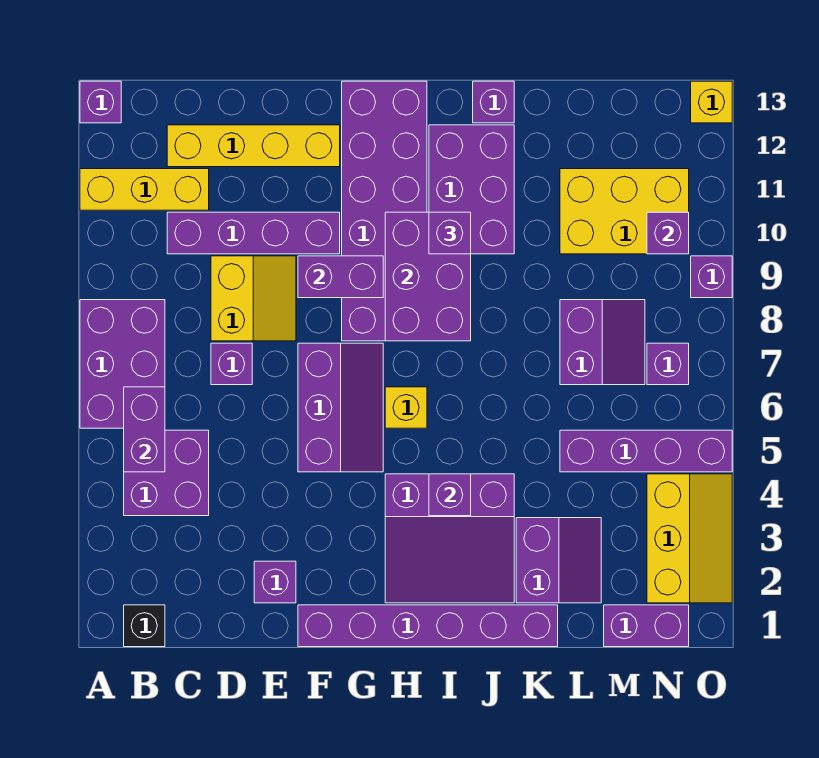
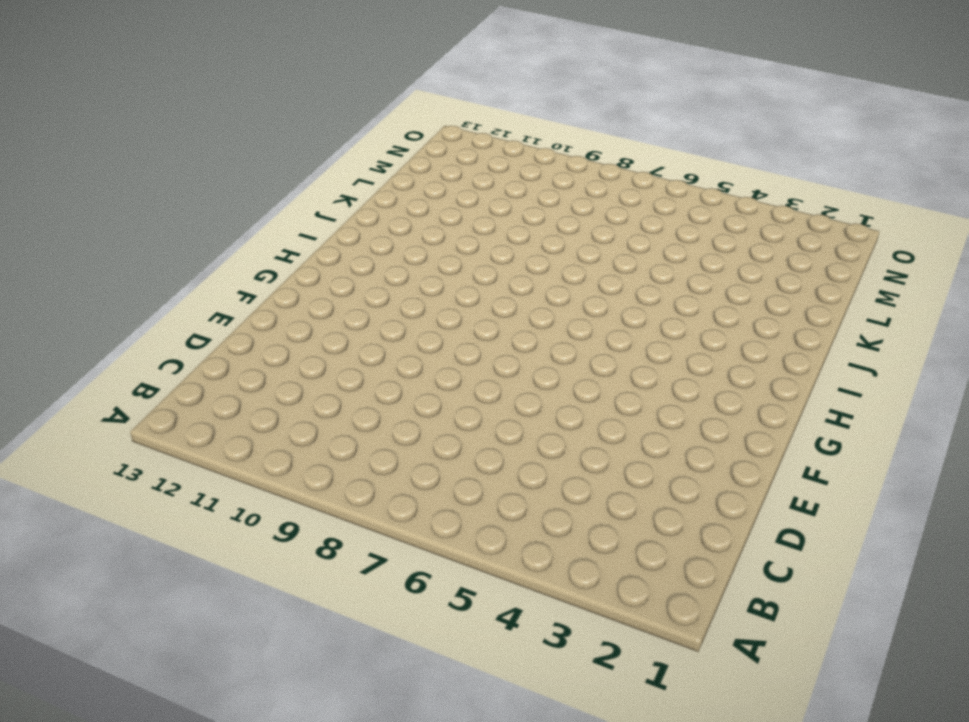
none -> purple 2x3 brick [80,300,165,428]
none -> yellow 1x3 brick [80,169,209,210]
none -> purple 1x1 brick [80,81,121,123]
none -> black 1x1 brick [124,605,165,647]

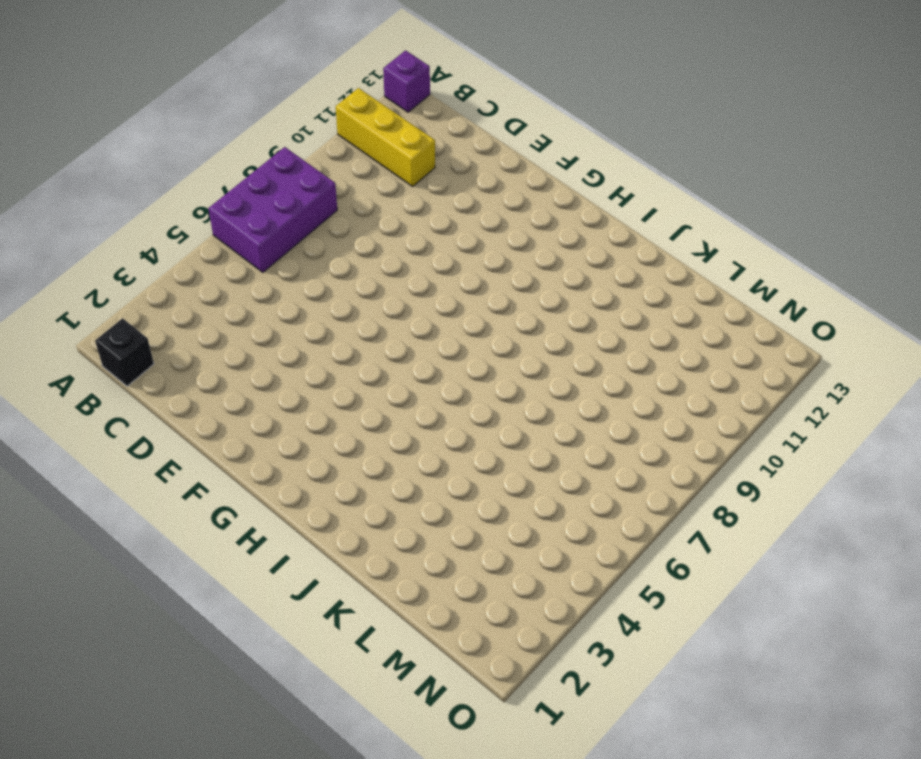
none -> purple 2x2 brick [124,430,209,516]
none -> purple 1x4 brick [167,212,340,254]
none -> yellow 1x4 brick [167,125,340,167]
none -> purple 1x1 brick [211,343,252,385]

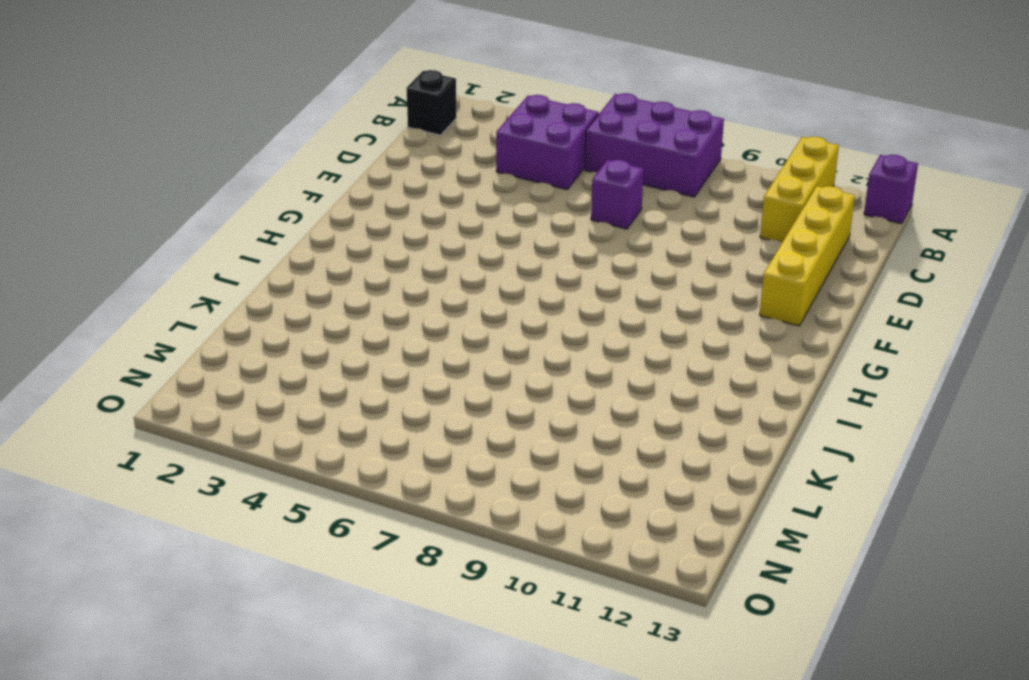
none -> purple 1x4 brick [167,212,340,254]
none -> yellow 2x2 slope [211,256,296,341]
none -> purple 1x1 brick [254,561,296,603]
none -> purple 1x6 brick [298,605,558,647]

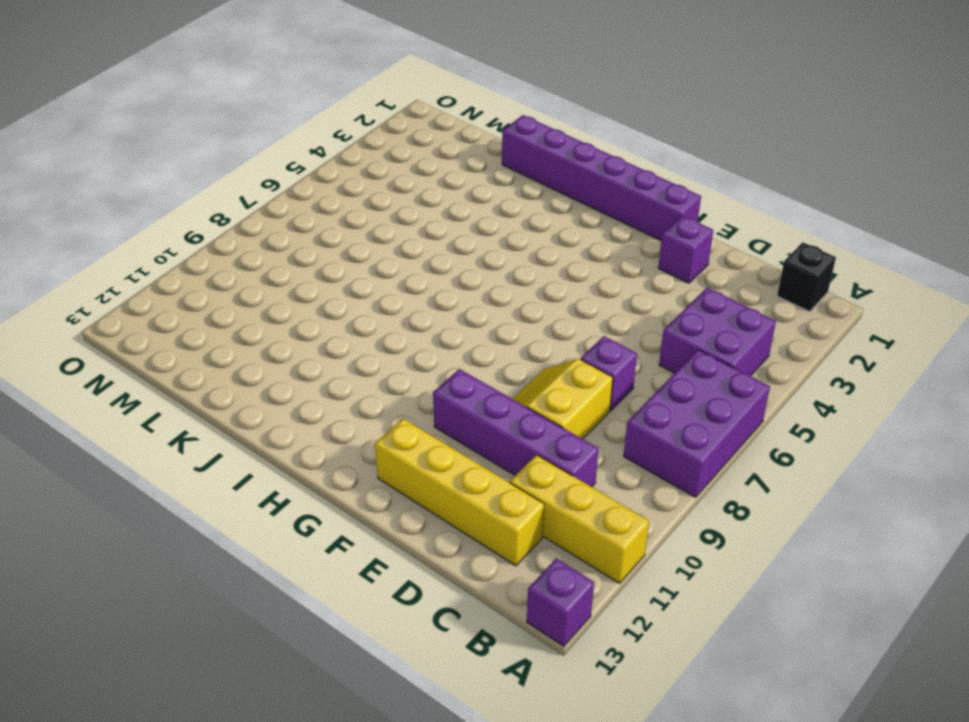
none -> purple 2x3 slope [298,343,383,472]
none -> purple 2x6 brick [342,81,427,341]
none -> purple 3x3 slope [385,474,514,603]
none -> yellow 1x1 brick [385,387,427,428]

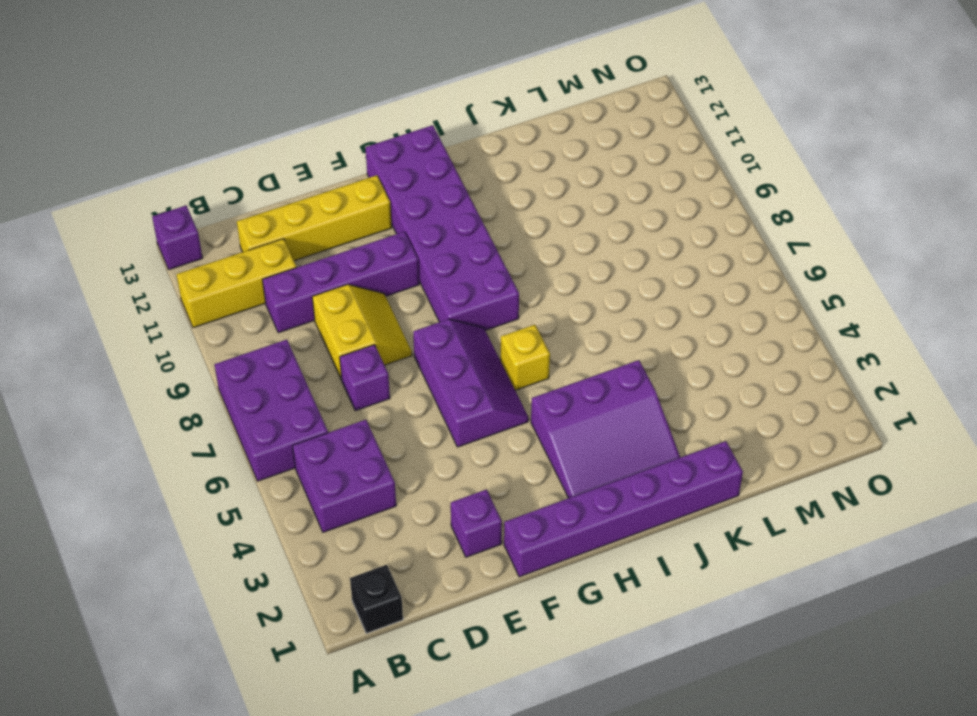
none -> purple 2x3 brick [429,125,514,254]
none -> purple 1x1 brick [473,81,514,123]
none -> purple 2x2 slope [516,518,601,603]
none -> purple 1x4 brick [560,430,732,472]

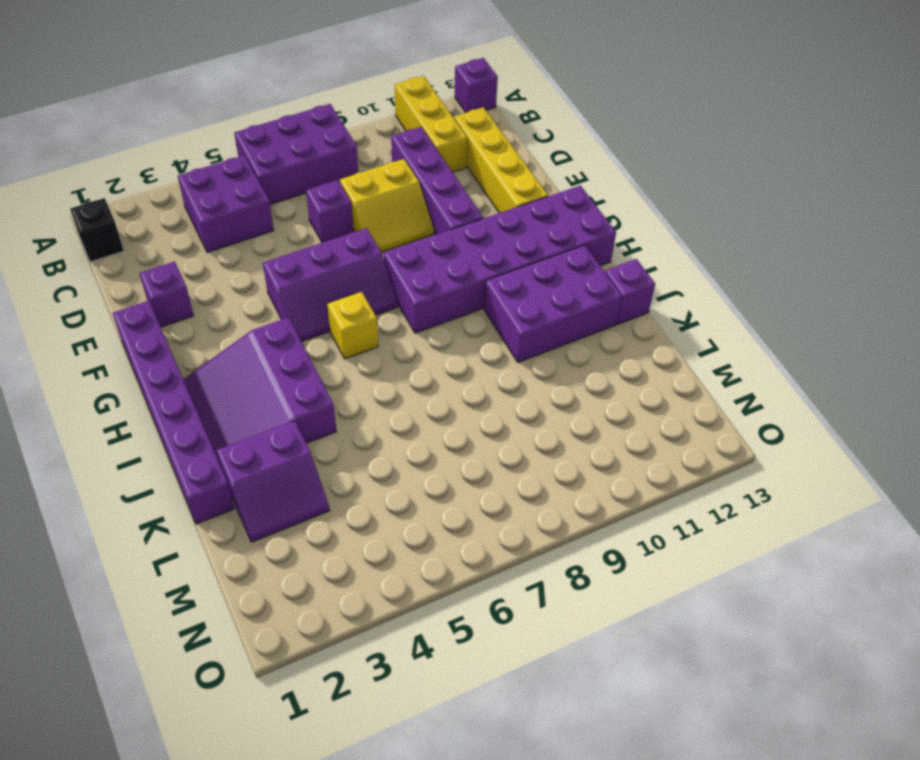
none -> purple 1x4 brick [560,430,732,472]
none -> purple 2x2 slope [560,300,645,385]
none -> yellow 2x3 brick [560,169,689,254]
none -> purple 1x2 brick [604,605,689,647]

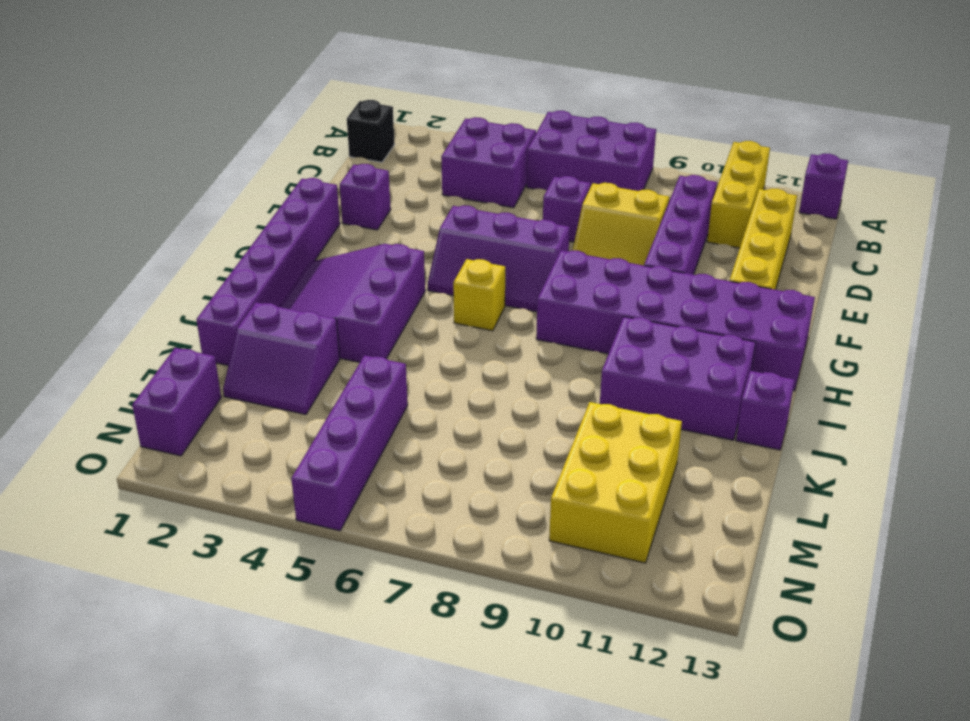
none -> purple 2x2 slope [560,300,645,385]
none -> yellow 2x3 slope [647,474,732,603]
none -> purple 1x1 brick [647,343,689,385]
none -> purple 1x1 brick [691,256,732,298]

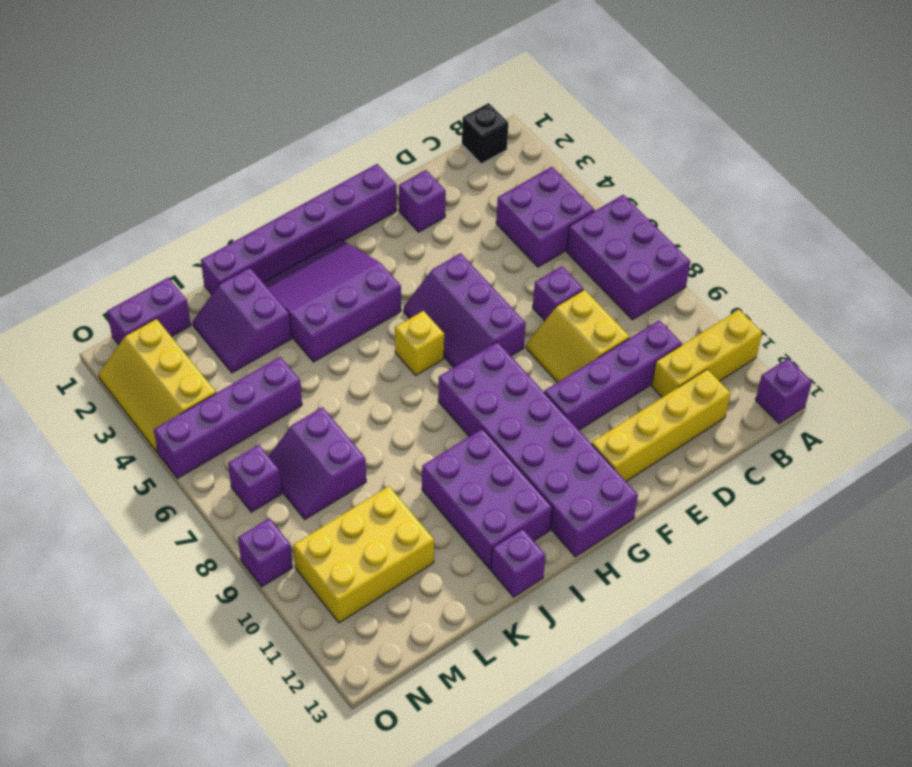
none -> yellow 1x1 brick [691,81,732,123]
none -> purple 1x2 brick [124,387,165,472]
none -> purple 1x2 brick [298,256,383,298]
none -> purple 2x3 brick [385,212,471,341]

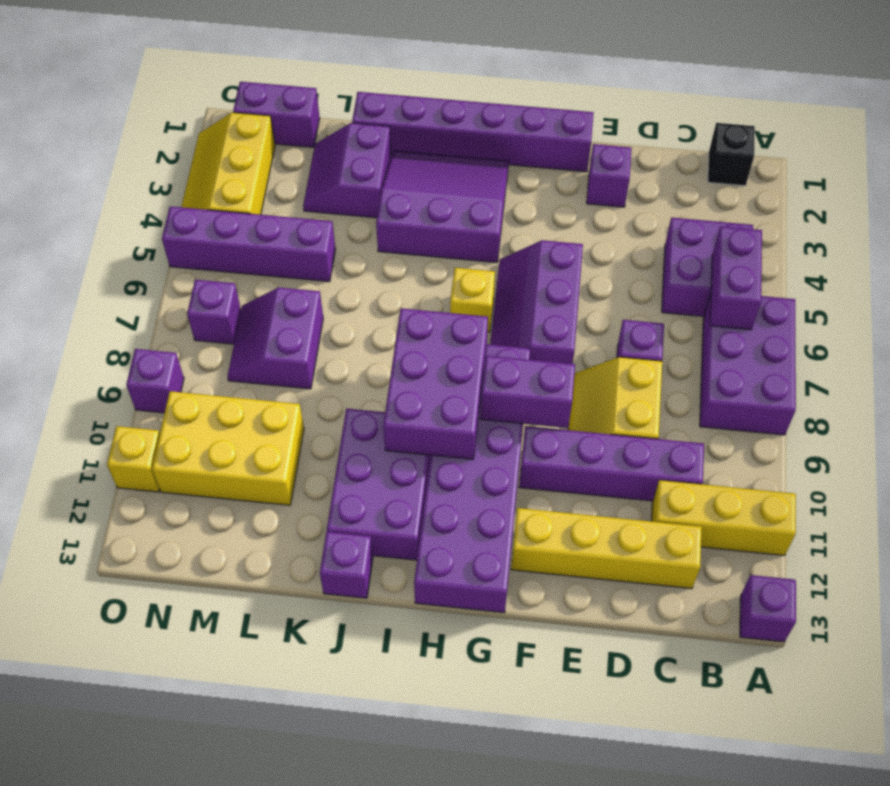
yellow 1x1 brick [107,426,160,492] -> yellow 1x1 brick moved to [691,81,732,123]
none -> purple 1x1 brick [429,474,471,516]
none -> purple 1x1 brick [647,212,689,254]
none -> purple 1x1 brick [429,212,471,254]

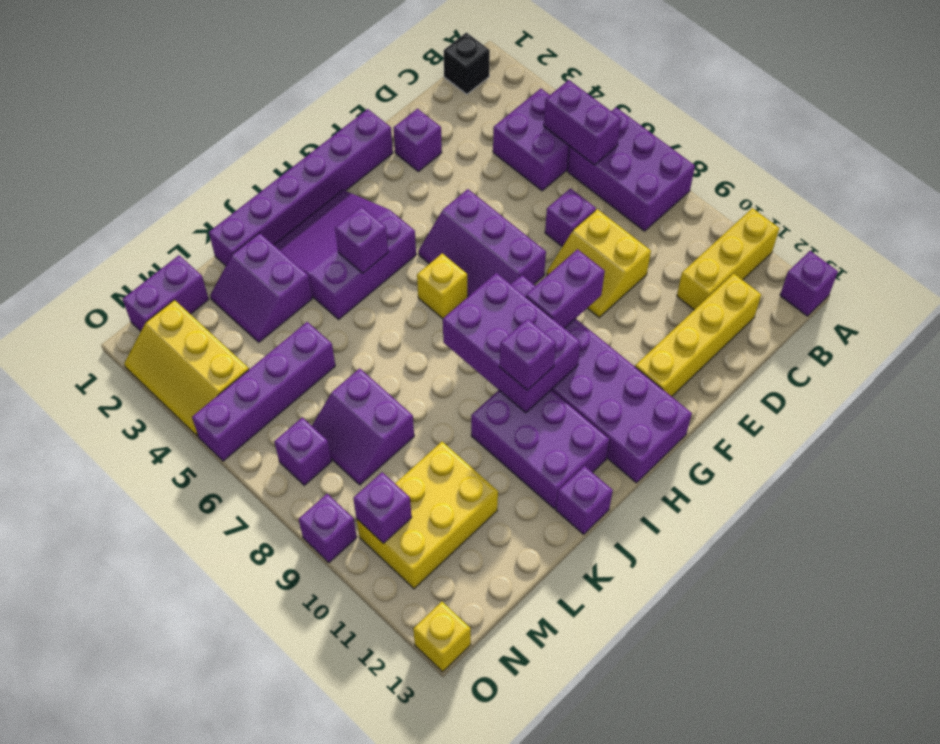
none -> purple 1x4 brick [167,212,340,254]

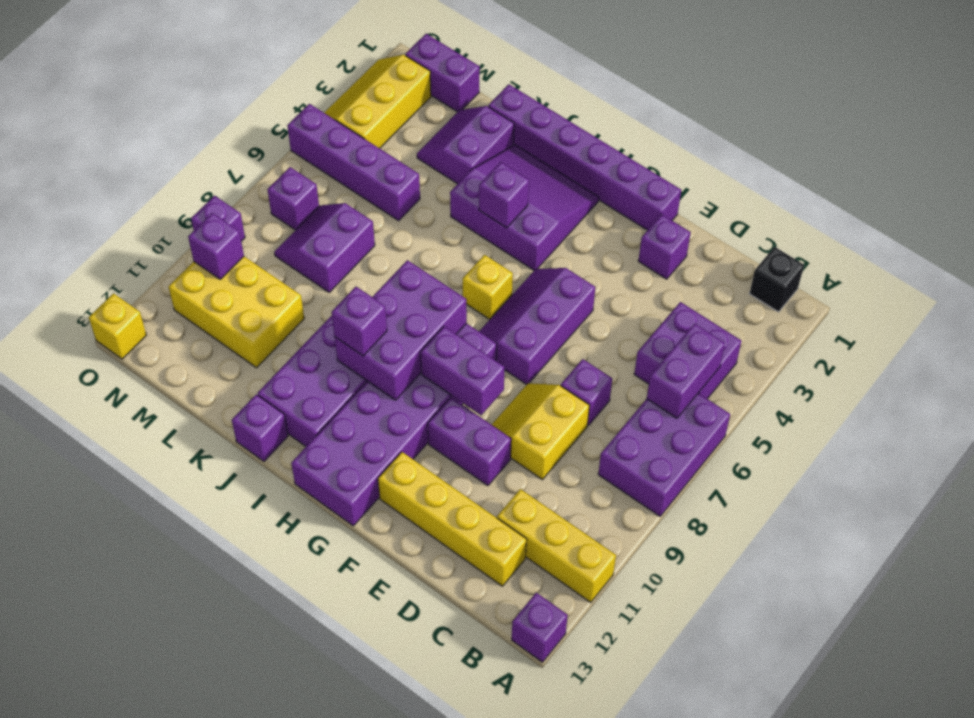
purple 1x2 brick [428,397,511,486] -> purple 1x4 brick [167,212,340,254]

